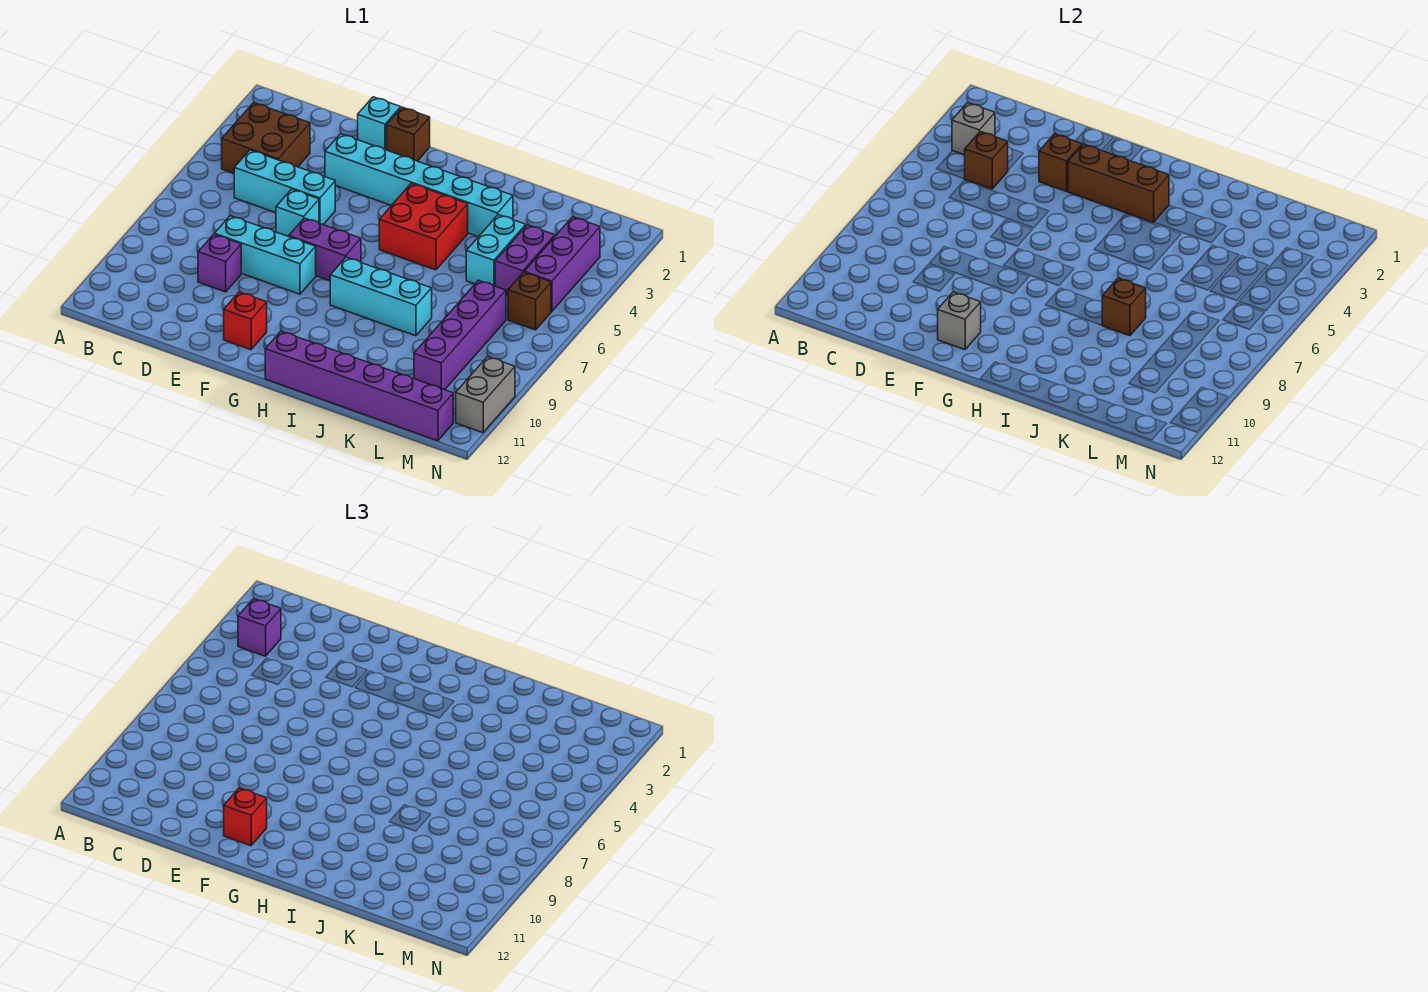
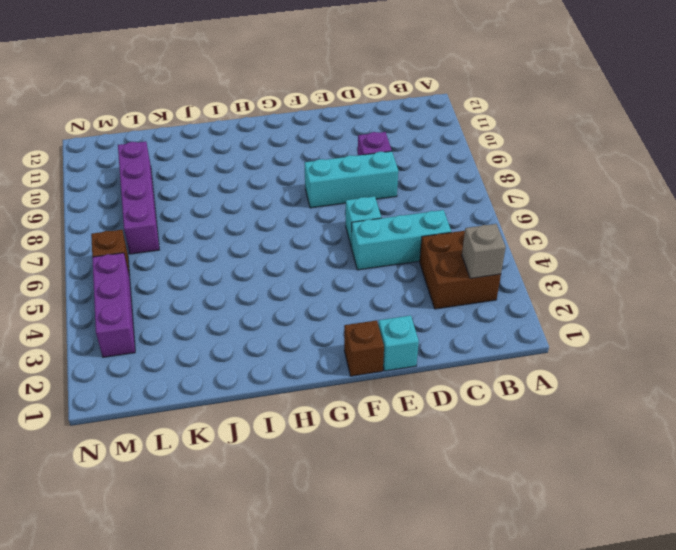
none -> cyan 1x6 brick [325,134,513,237]
none -> purple 1x2 brick [289,218,361,281]
none -> red 1x1 brick [224,292,267,350]

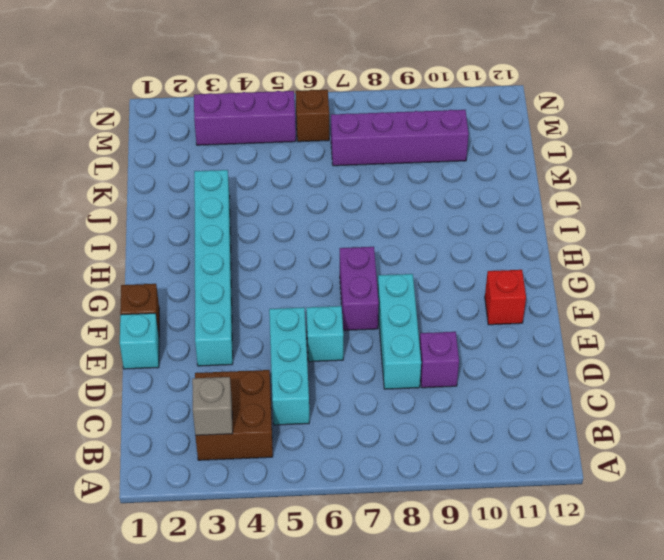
none -> red 2x2 brick [379,183,468,270]
none -> cyan 1x3 brick [330,257,432,336]
none -> purple 1x6 brick [265,331,453,441]

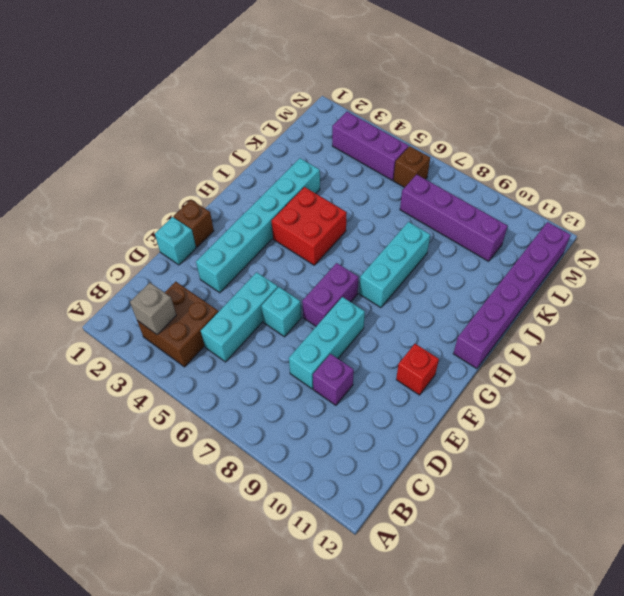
none -> cyan 1x2 brick [466,215,526,286]
none -> purple 1x2 brick [495,225,555,296]
none -> grey 1x2 brick [456,357,515,433]

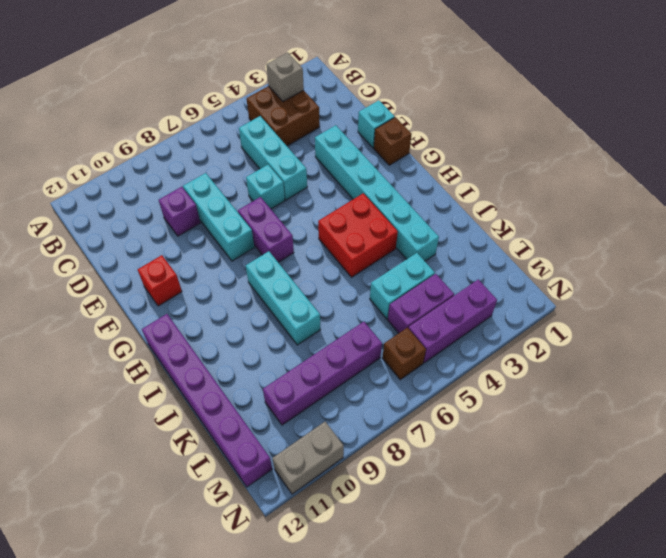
none -> brown 1x1 brick [965,132,1008,189]
none -> brown 1x1 brick [1039,134,1082,191]
none -> brown 1x3 brick [1068,144,1169,223]

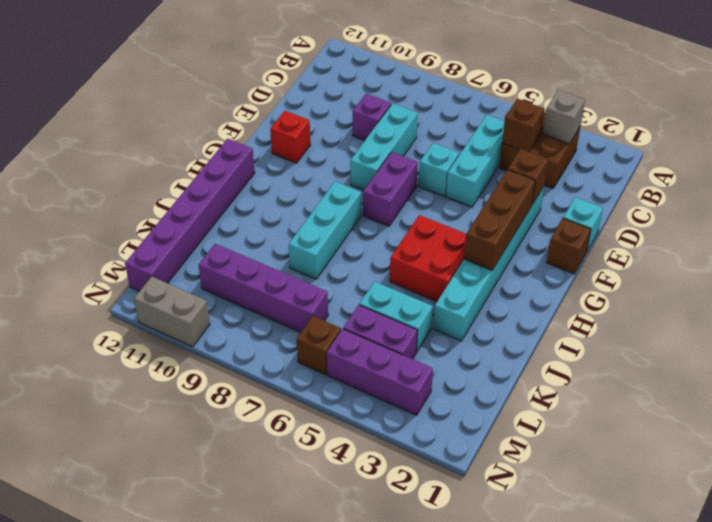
none -> grey 1x1 brick [938,292,981,350]
none -> brown 1x1 brick [1102,278,1146,336]
none -> purple 1x1 brick [238,599,281,656]

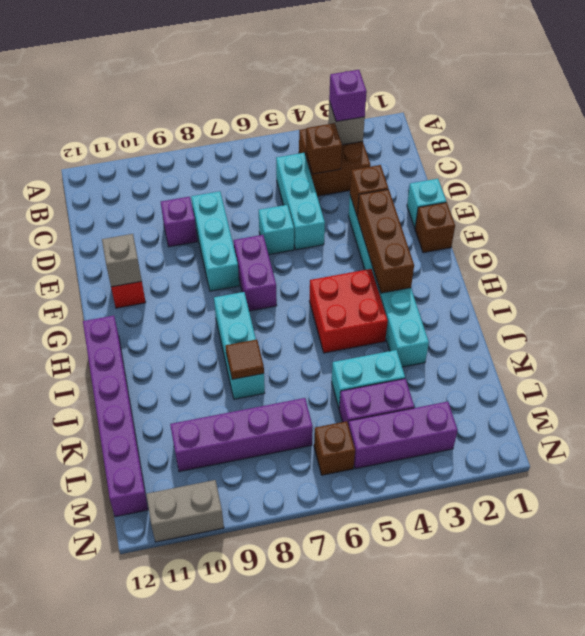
brown 1x1 tile [226,339,264,379] -> brown 1x1 brick [1102,278,1146,336]
none -> red 1x1 brick [224,788,267,846]

